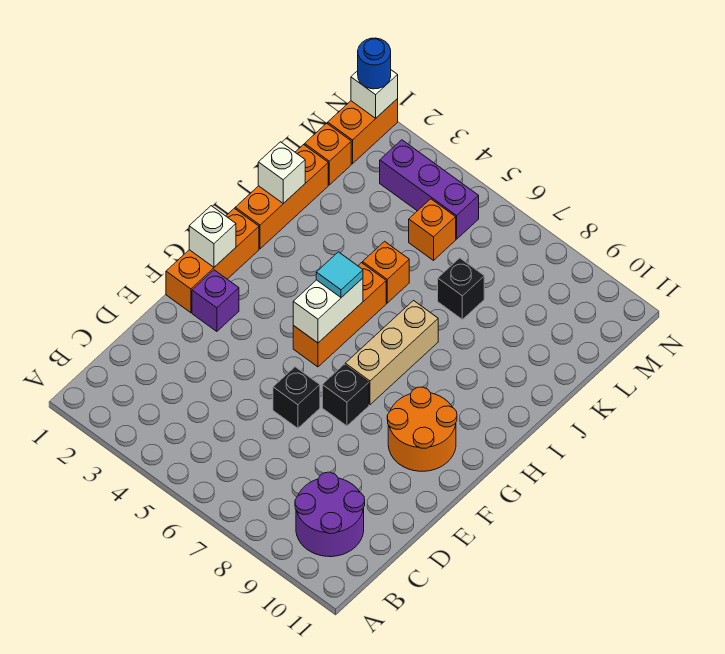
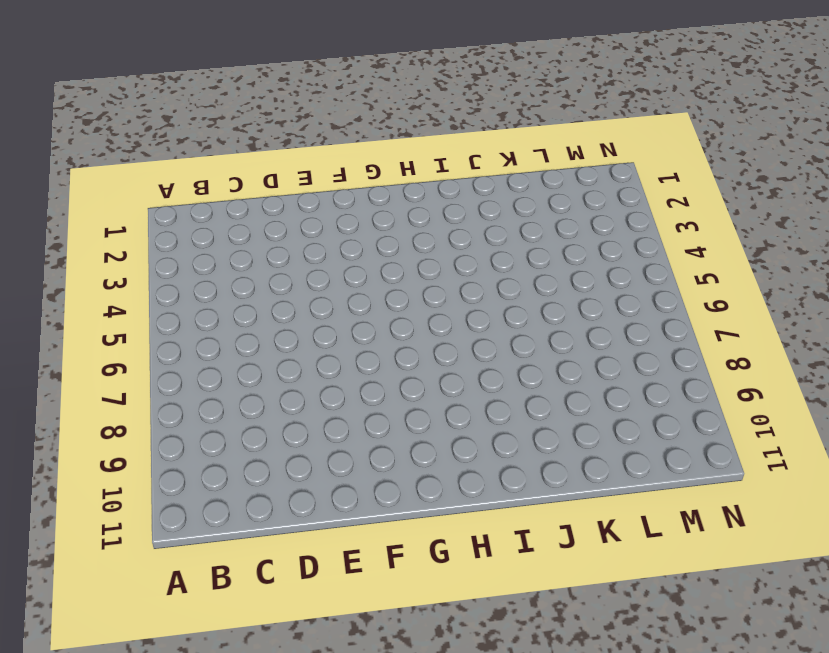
none -> purple 2x2 round brick [295,472,365,557]
none -> black 1x1 brick [273,367,320,428]
none -> orange 1x3 brick [166,208,259,313]

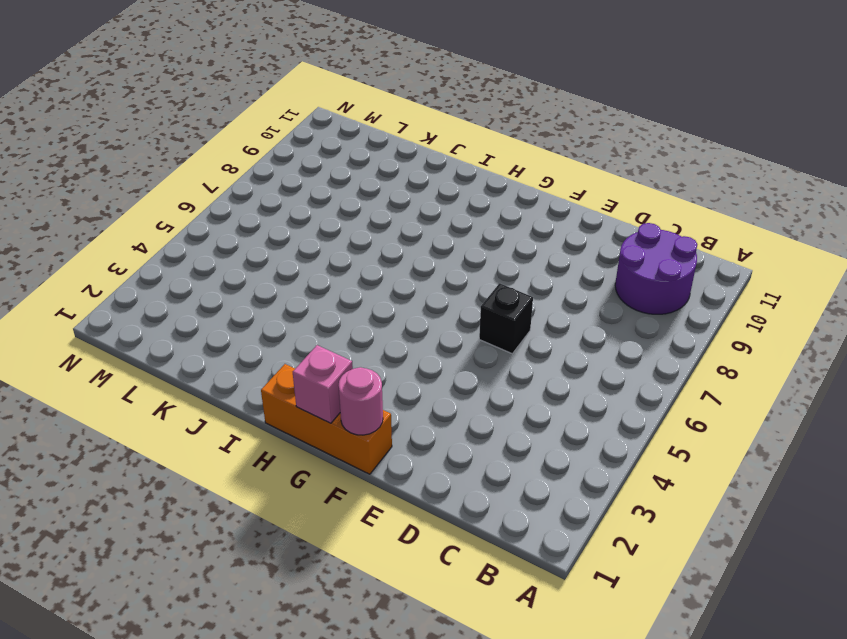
pink 1x1 round brick [338,367,383,435] -> none
pink 1x1 brick [293,345,353,423] -> white 1x1 brick [189,206,236,267]
none -> purple 1x1 brick [192,270,239,331]
none -> black 1x1 brick [322,364,369,426]
none -> orange 2x2 round brick [387,387,457,471]

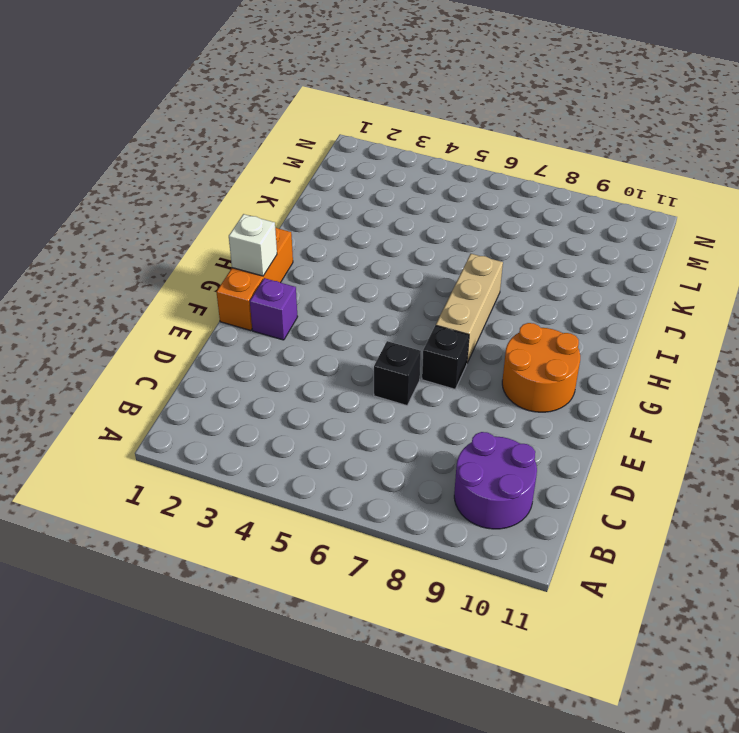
none -> orange 1x3 brick [293,263,386,367]
none -> orange 1x3 brick [235,145,328,249]
none -> orange 1x1 brick [363,241,409,303]

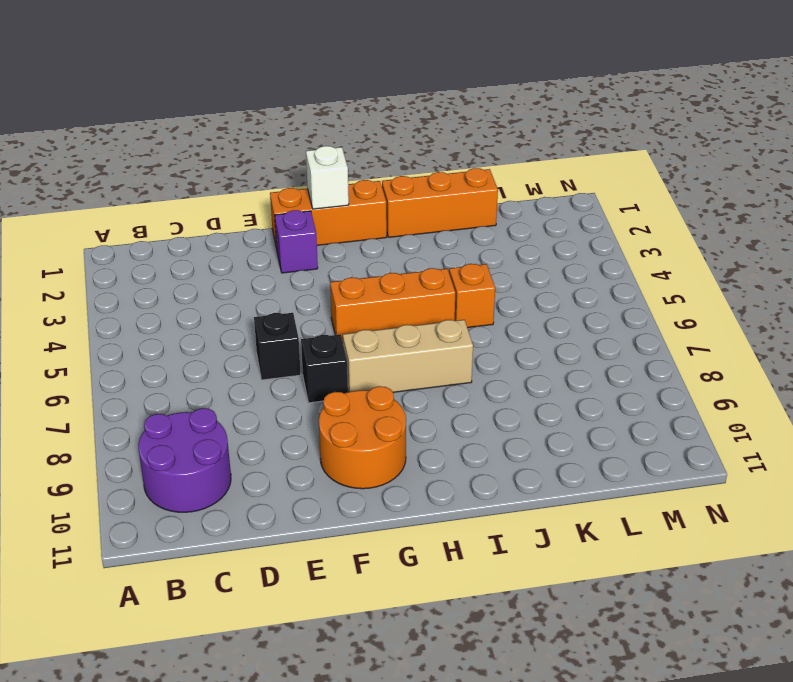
none -> black 1x1 brick [438,258,484,319]
none -> orange 1x1 brick [305,123,351,185]
none -> orange 1x1 brick [409,199,456,260]

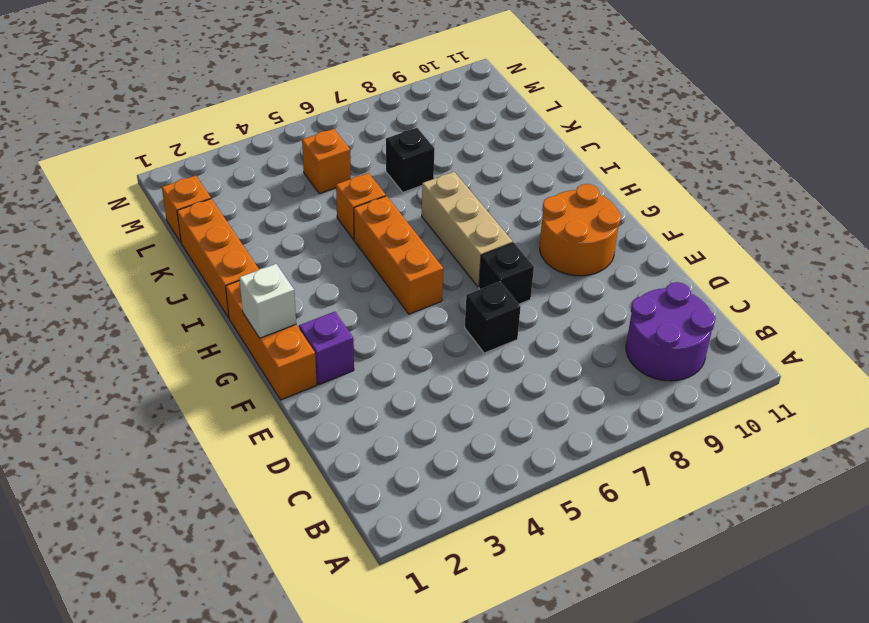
none -> orange 1x2 brick [328,99,398,164]
none -> purple 1x3 brick [380,140,479,239]
none -> white 1x2 brick [293,278,363,343]

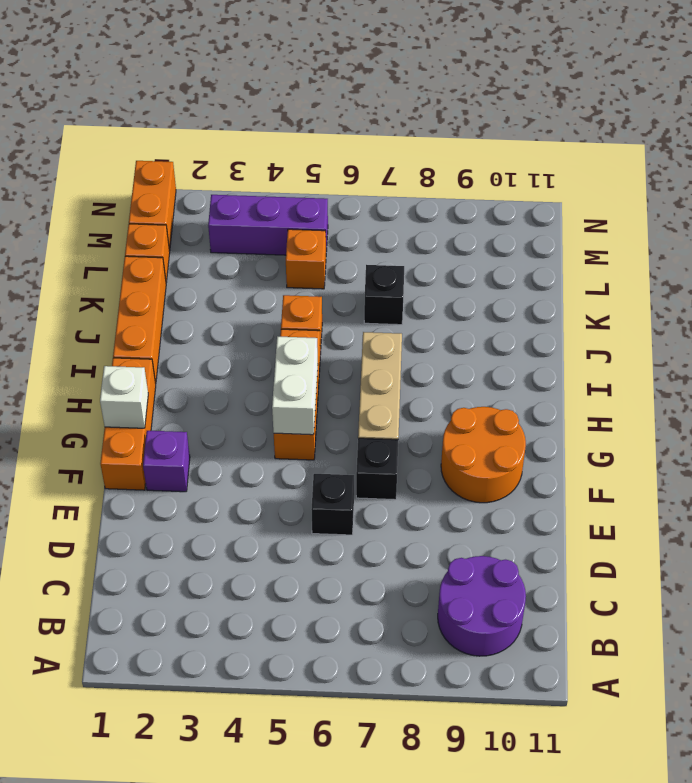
none -> white 1x1 brick [258,142,305,203]
none -> white 1x1 brick [351,70,398,118]
none -> cyan 1x1 tile [316,252,363,298]

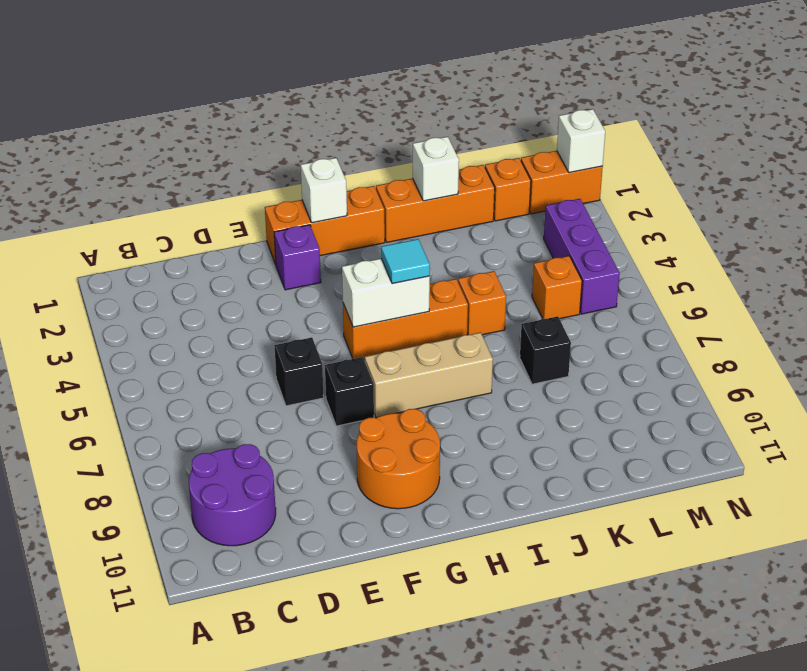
none -> blue 1x1 round brick [358,38,391,89]

